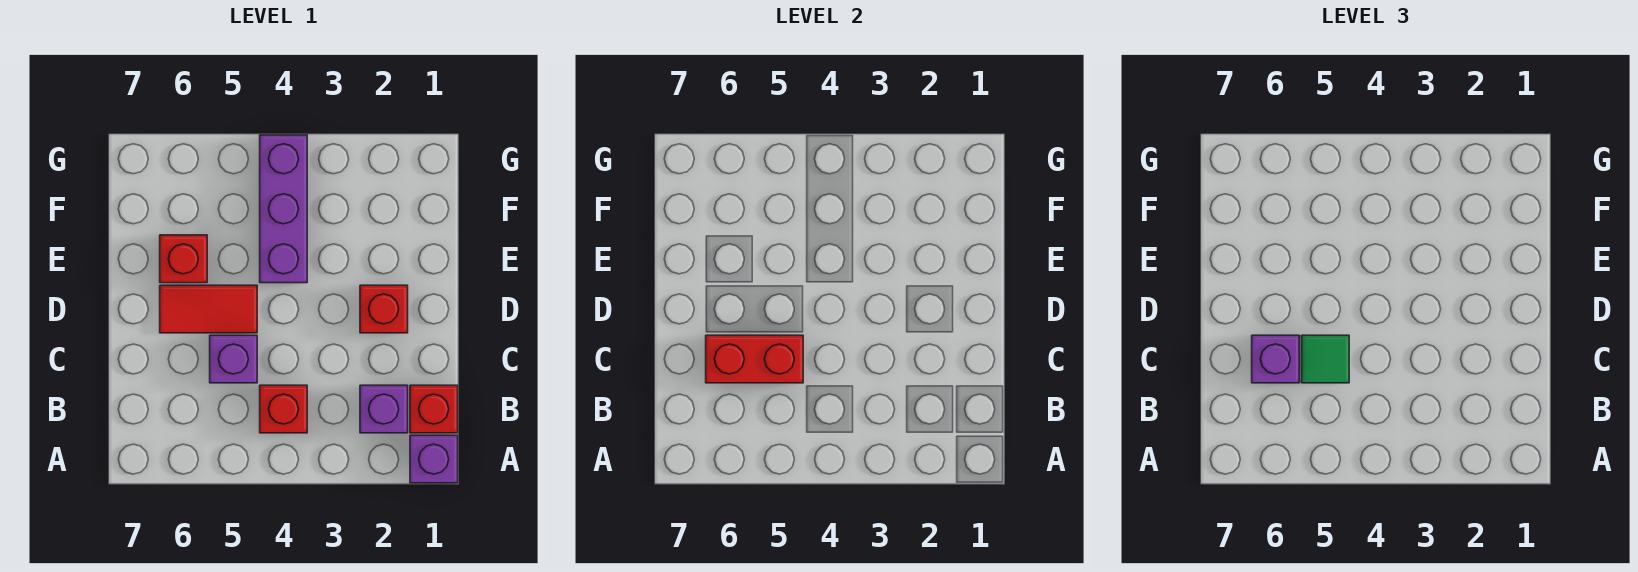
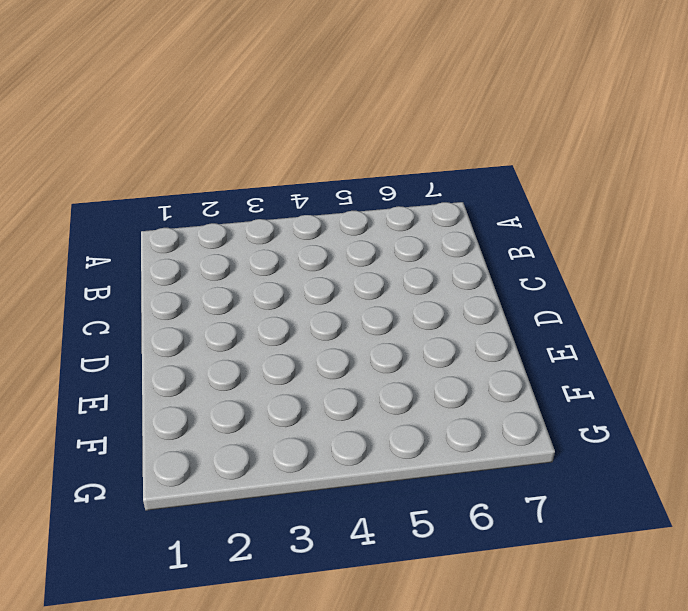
none -> purple 1x1 brick [410,435,458,483]
none -> red 1x1 brick [410,385,458,433]
none -> purple 1x1 brick [360,385,408,433]

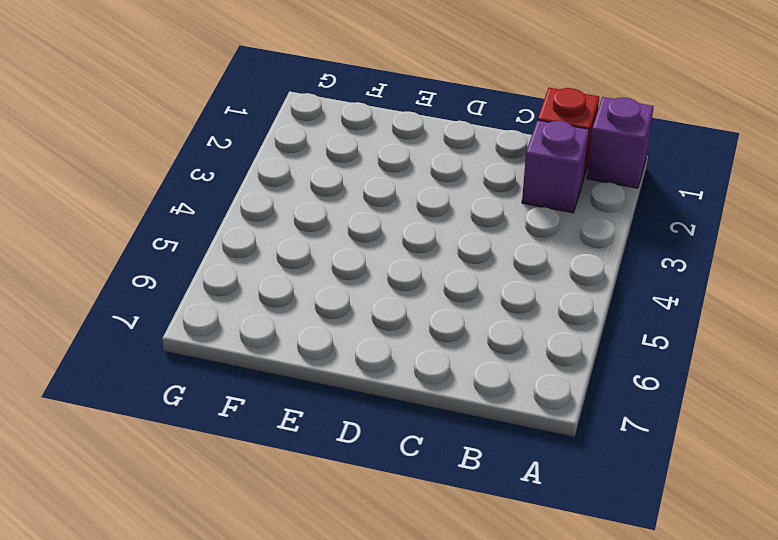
none -> red 1x1 brick [260,385,307,433]
none -> purple 1x1 brick [210,335,257,383]
none -> red 1x1 brick [360,285,408,333]

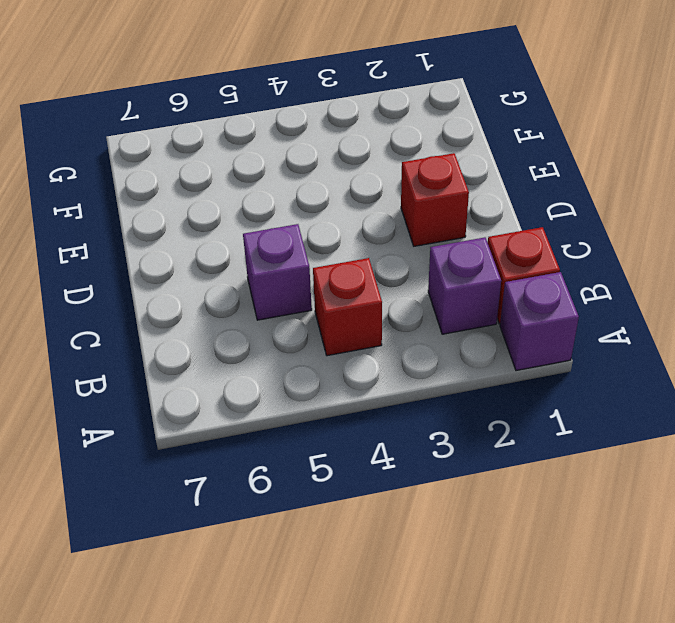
none -> red 1x2 tile [160,285,257,333]
none -> purple 1x3 brick [260,135,307,283]
none -> red 1x1 brick [160,235,207,283]

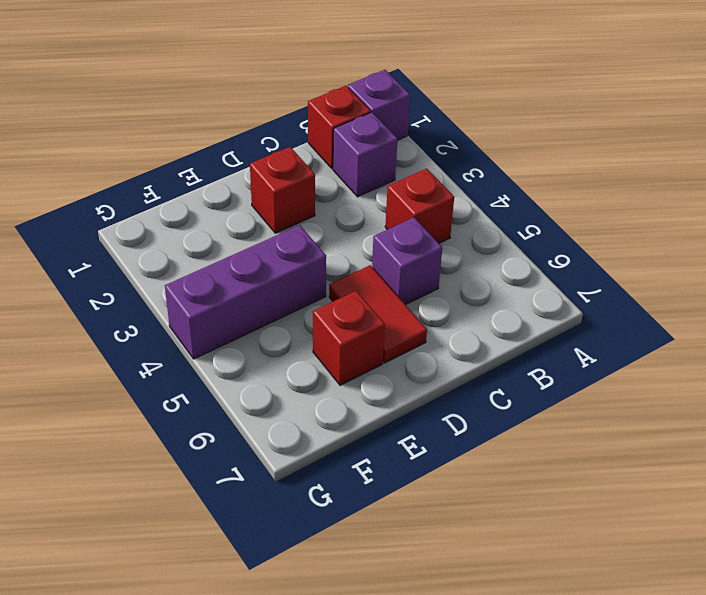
none -> red 1x2 brick [706,335,803,383]
none -> green 1x1 tile [1302,335,1349,383]
none -> purple 1x1 brick [1252,335,1299,383]

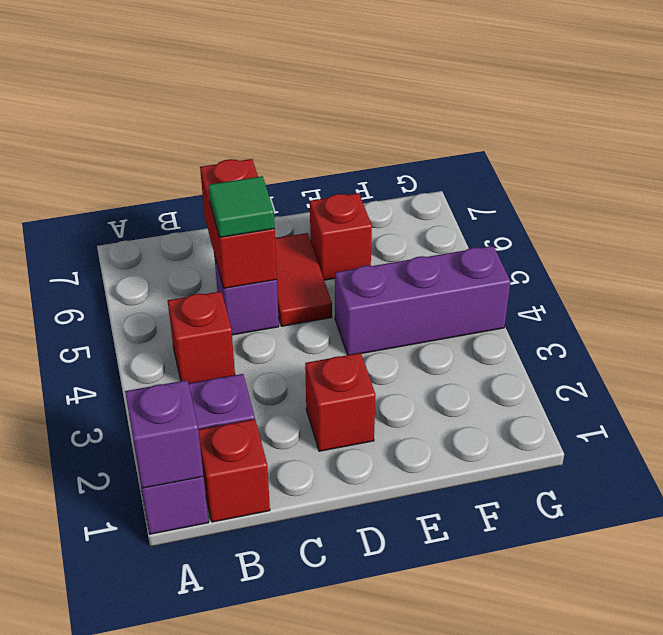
purple 1x1 brick [125,380,204,488] -> purple 1x1 brick moved to [1252,335,1299,383]

